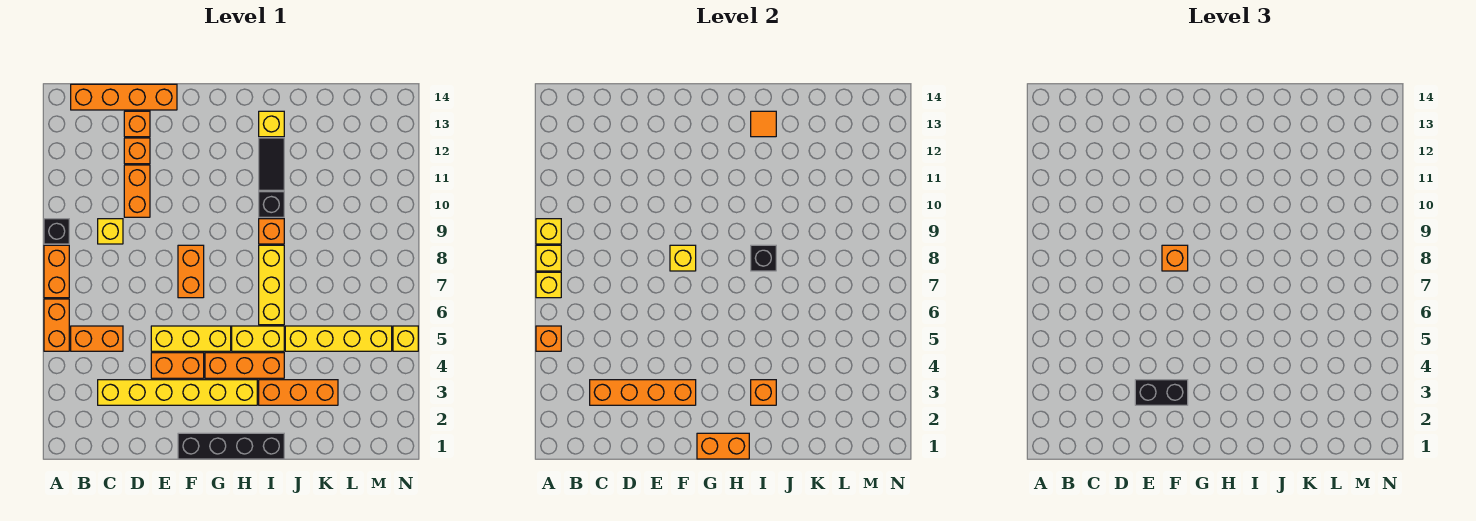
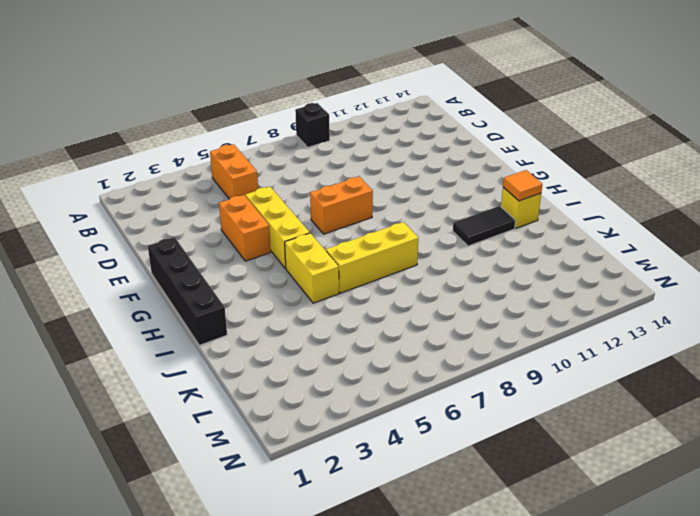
none -> orange 1x2 brick [44,299,69,351]
none -> orange 1x2 brick [44,245,69,298]
none -> orange 1x4 brick [71,84,177,110]
none -> yellow 1x6 brick [98,380,257,405]

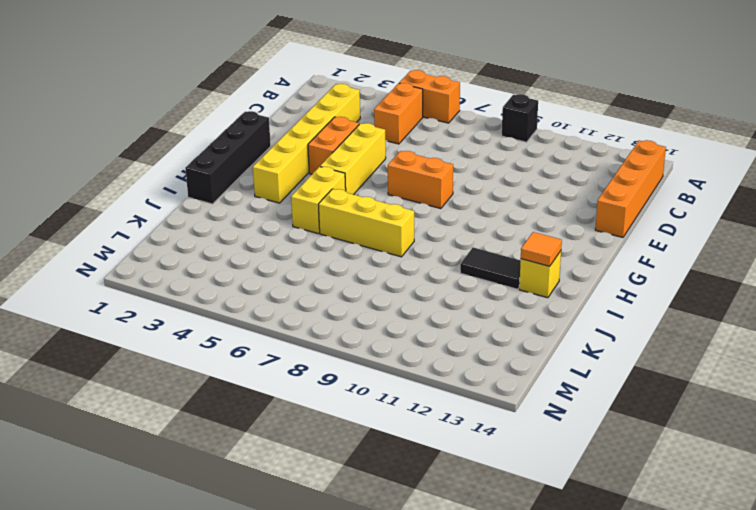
none -> orange 1x2 brick [44,245,69,298]
none -> yellow 1x1 brick [98,219,123,244]
none -> orange 1x2 brick [124,165,150,217]
none -> orange 1x1 brick [124,138,150,164]

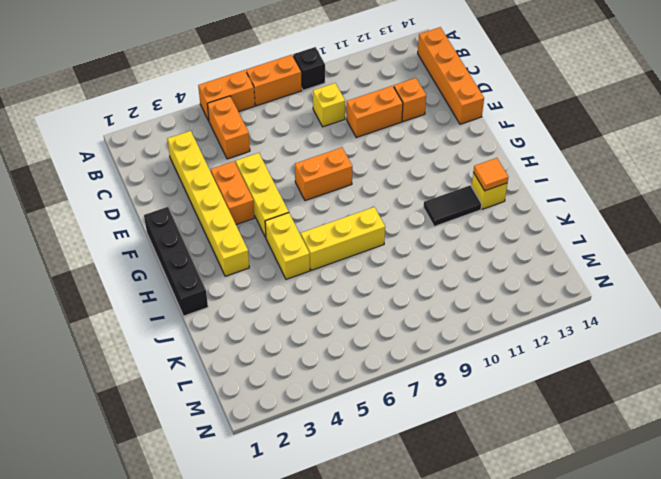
none -> orange 1x1 brick [124,111,150,137]
none -> orange 1x3 brick [205,353,284,378]
none -> orange 1x3 brick [259,380,338,405]
none -> orange 1x1 brick [259,219,284,244]

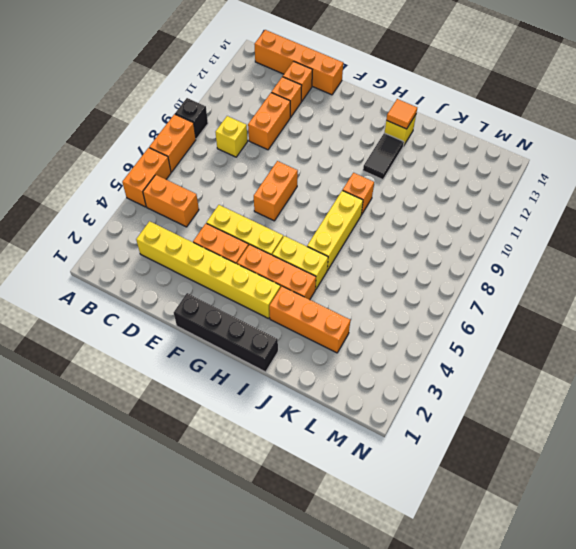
none -> black 1x1 brick [259,192,284,217]
none -> yellow 1x4 brick [285,326,392,351]
none -> yellow 1x1 brick [393,326,418,351]
none -> orange 1x1 brick [536,326,561,351]

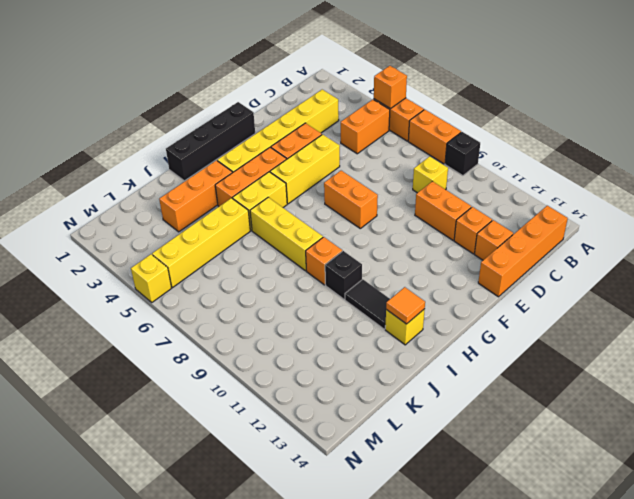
none -> yellow 1x1 brick [536,272,561,298]
none -> yellow 1x1 brick [536,245,561,271]
none -> yellow 1x1 brick [536,219,561,244]
none -> orange 1x4 brick [590,380,696,405]

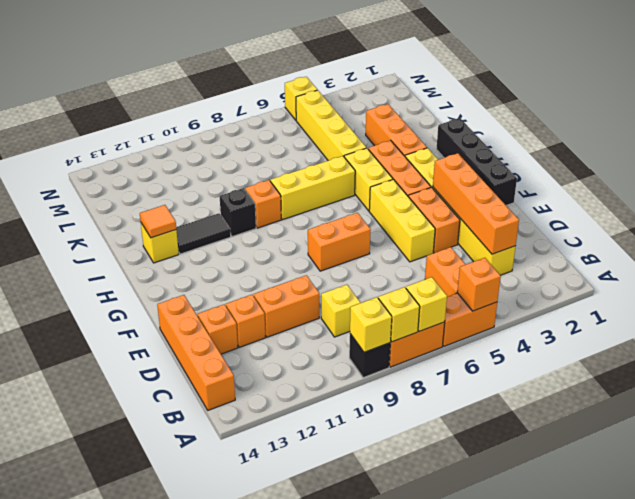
none -> yellow 1x1 brick [670,245,696,271]
none -> orange 1x2 brick [697,433,749,459]
none -> orange 1x1 brick [751,380,776,405]
none -> black 1x1 brick [751,245,776,271]

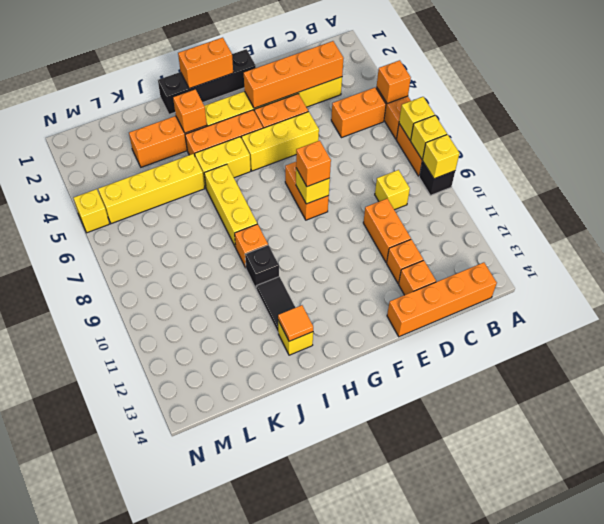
none -> black 1x1 brick [751,245,776,271]
none -> black 1x2 brick [1135,380,1188,405]

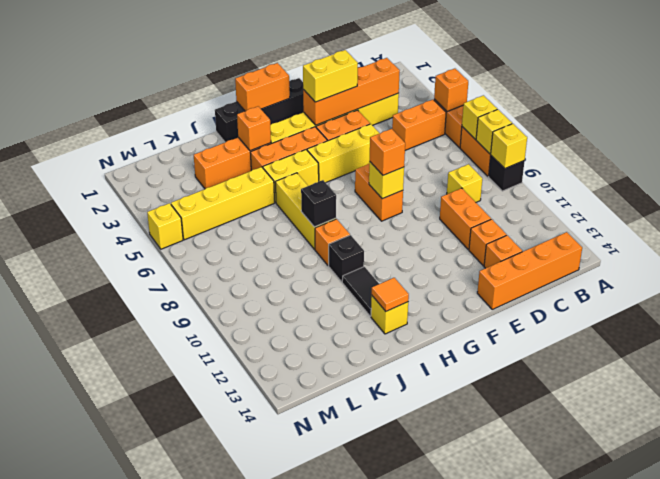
yellow 1x2 brick [303,50,358,102] -> black 1x2 brick [1135,380,1188,405]

